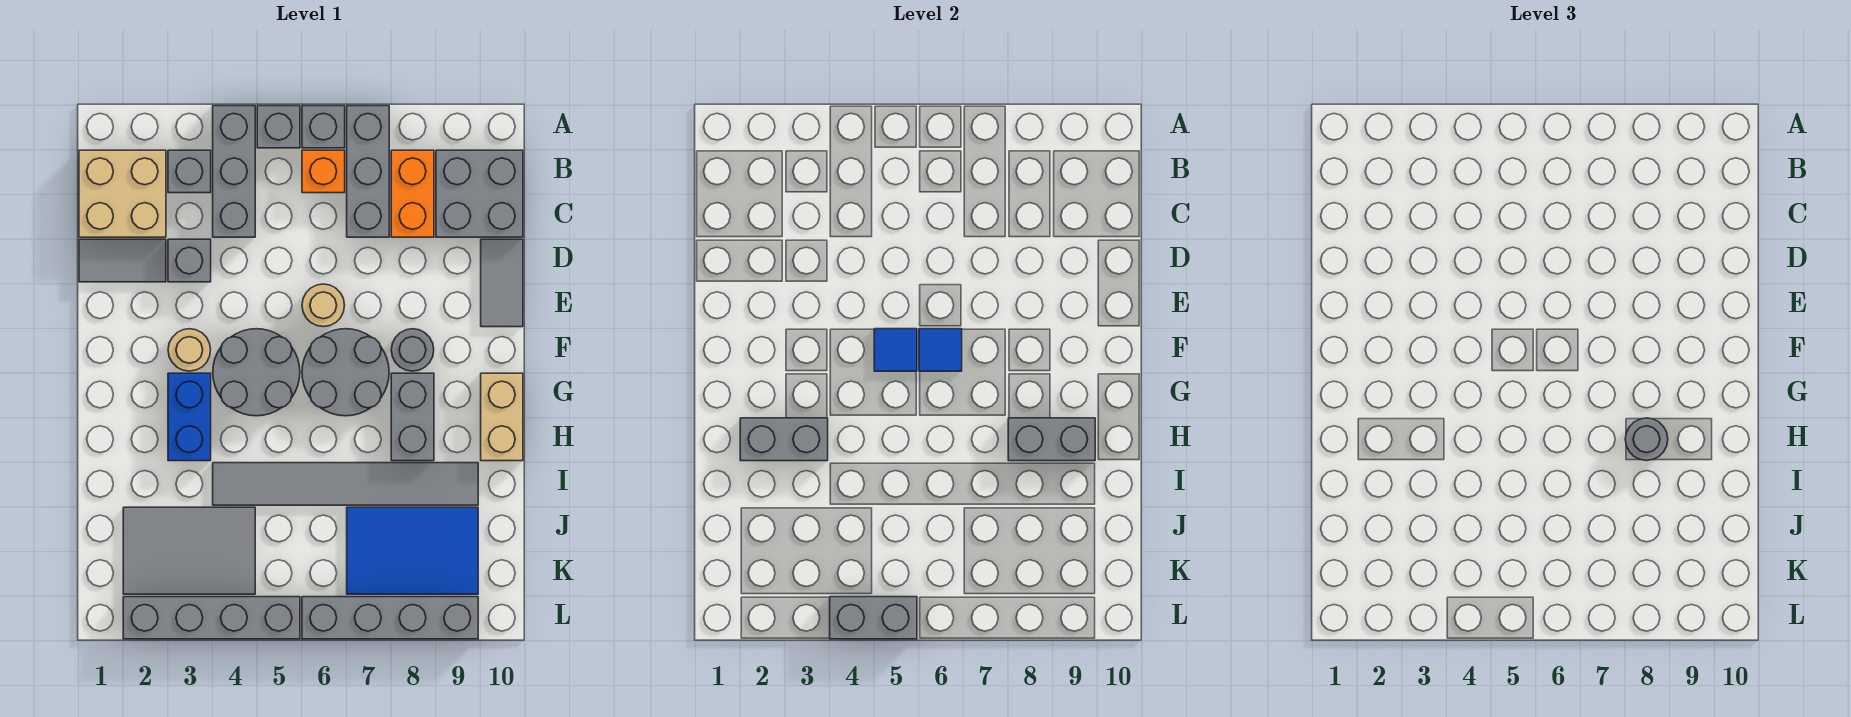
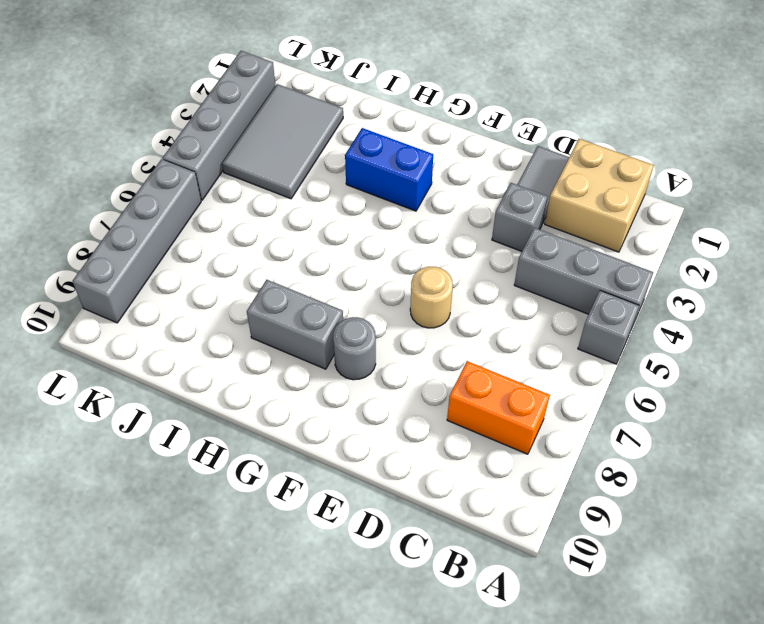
none -> grey 1x1 brick [302,106,345,148]
none -> grey 1x3 brick [347,106,389,237]
none -> grey 1x1 brick [168,150,211,193]
none -> orange 1x1 brick [302,150,345,193]

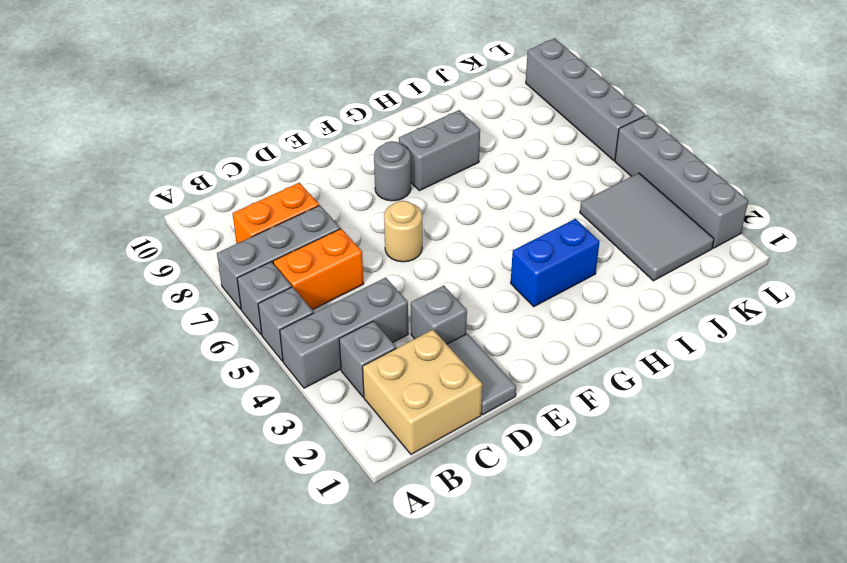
orange 1x2 brick [273,229,364,310] -> orange 1x1 brick [302,150,345,193]
none -> grey 2x2 brick [436,150,523,237]
none -> grey 1x2 tile [481,239,523,327]
none -> tan 1x1 round brick [168,329,211,371]
none -> grey 2x2 round brick [213,329,300,416]

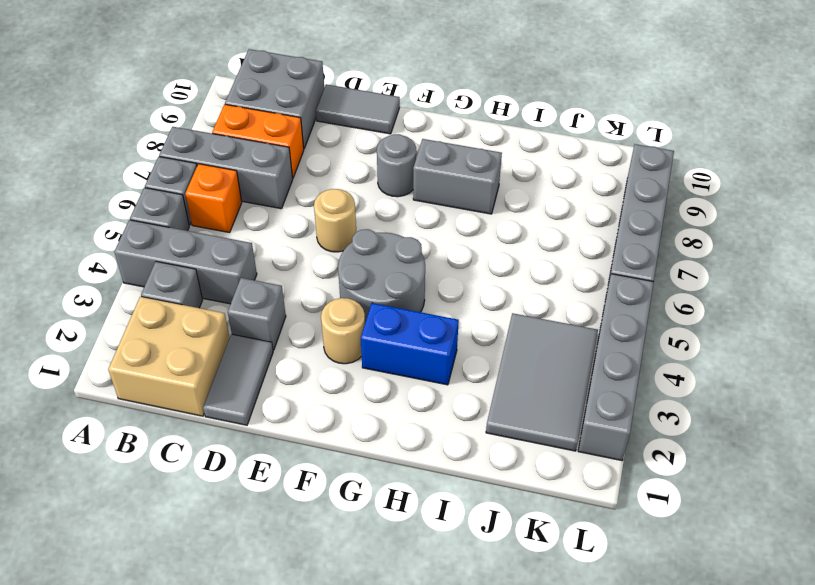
none -> grey 2x2 round brick [302,329,389,416]
none -> tan 1x2 brick [481,373,523,461]
none -> grey 1x6 tile [213,463,478,505]
none -> blue 2x3 tile [347,507,478,594]

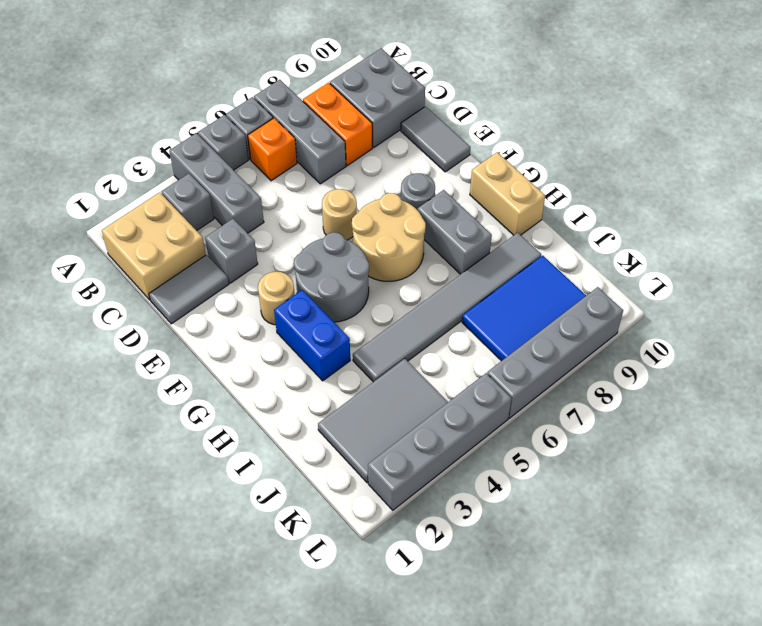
tan 2x2 round brick [352,193,426,281] -> grey 2x2 round brick [302,329,389,416]
none -> blue 1x1 tile [874,329,917,371]
none -> blue 1x1 tile [919,329,962,371]
none -> grey 1x2 brick [740,418,828,461]
none -> grey 1x2 brick [1008,418,1095,461]

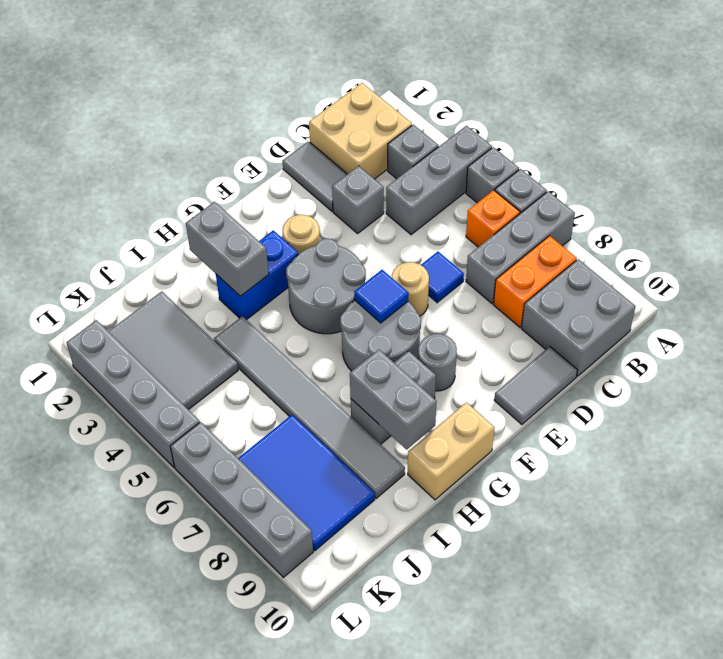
blue 1x1 tile [421,252,464,303] -> blue 1x1 tile moved to [874,329,917,371]
none -> grey 1x2 brick [830,597,917,639]
none -> grey 1x1 round brick [1625,418,1668,461]

